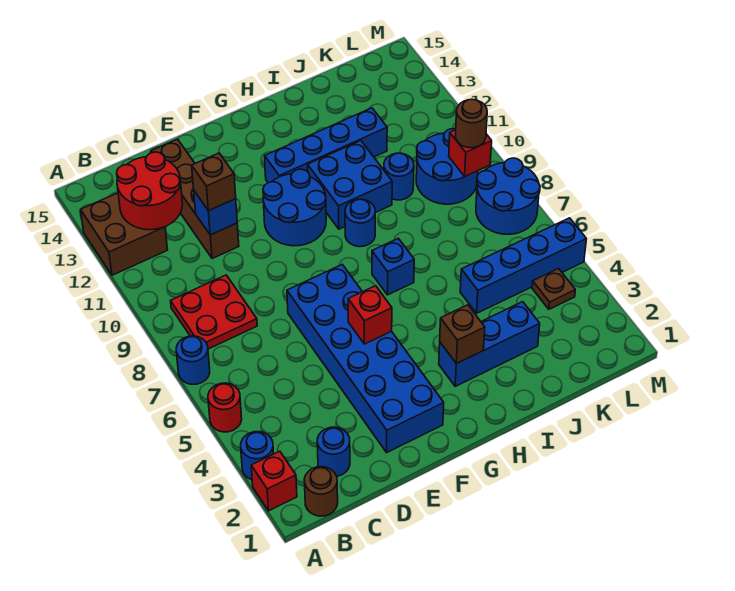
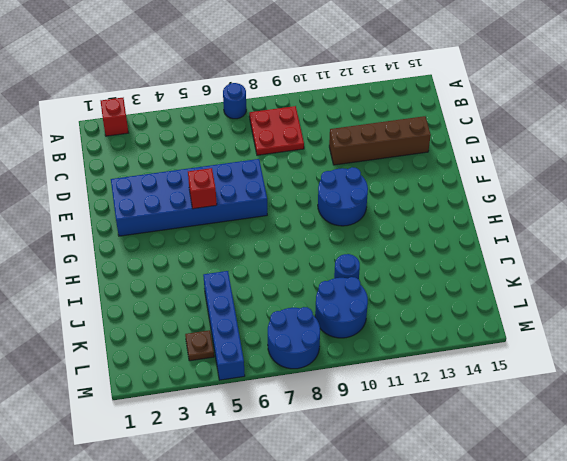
none -> blue 1x1 round brick [241,432,274,480]
none -> red 1x1 round brick [208,383,242,432]
none -> brown 2x2 brick [81,193,167,275]

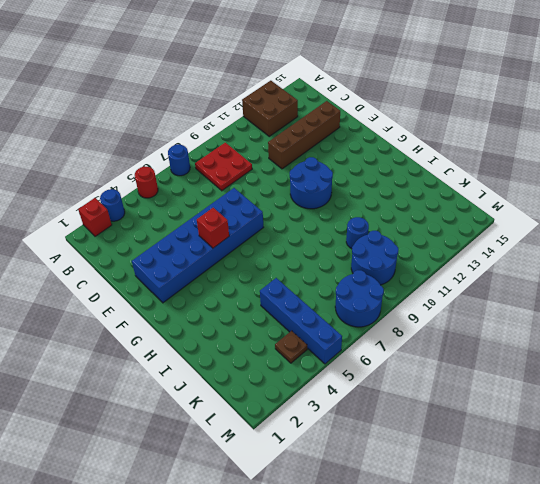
none -> brown 1x1 round brick [304,467,338,516]
none -> blue 1x1 round brick [317,427,350,476]
none -> blue 1x4 brick [265,108,387,183]

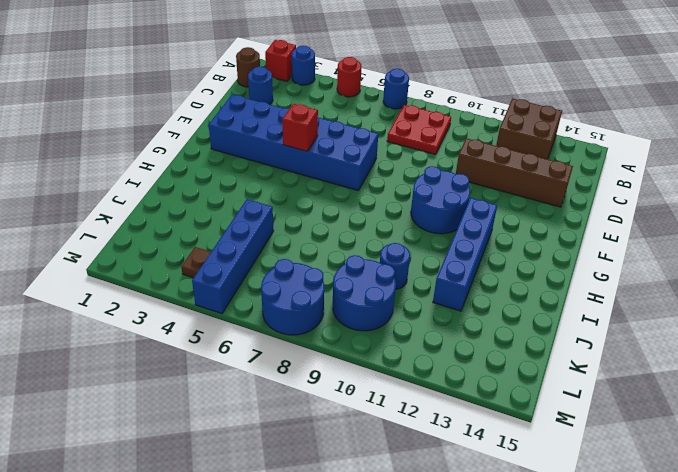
none -> blue 1x3 brick [439,302,540,386]
none -> blue 1x1 brick [372,238,414,295]
none -> blue 1x1 round brick [345,199,375,247]

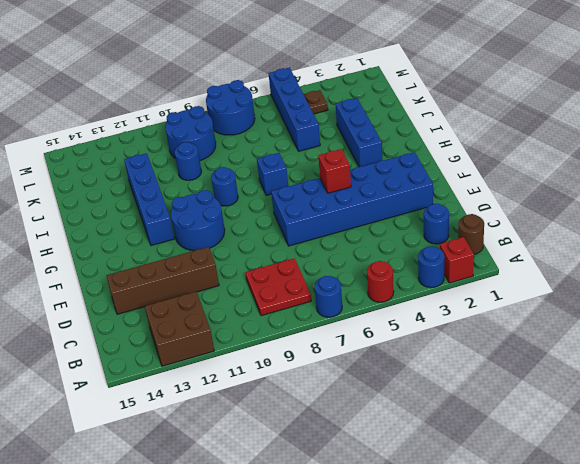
none -> blue 2x2 brick [308,141,392,229]
none -> red 2x2 round brick [117,152,183,230]
none -> blue 1x1 brick [194,191,237,235]

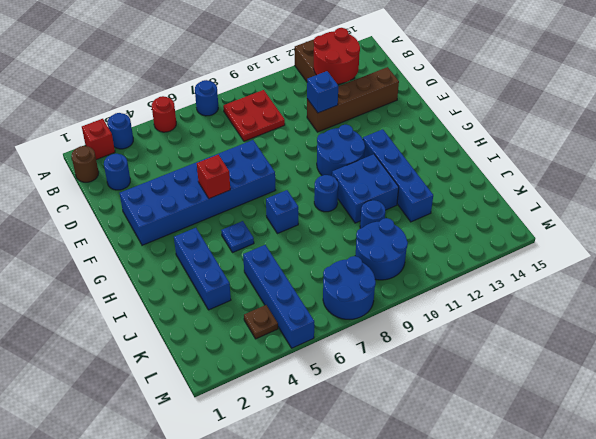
blue 1x1 plate [221,221,254,253] -> none
none -> brown 1x1 brick [440,305,485,364]
none -> red 1x1 brick [449,130,492,177]
none -> brown 1x1 brick [192,153,236,211]

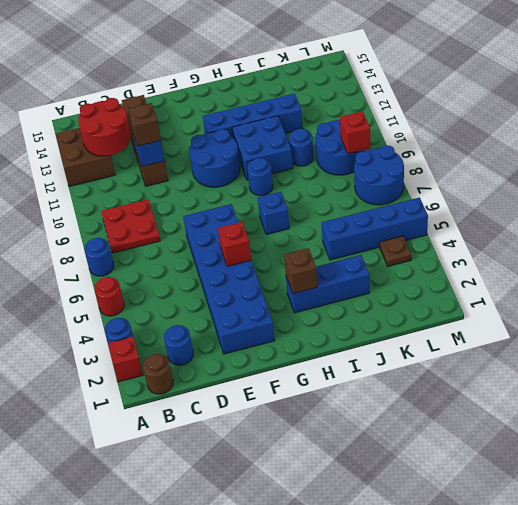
none -> brown 1x1 round brick [456,99,487,148]

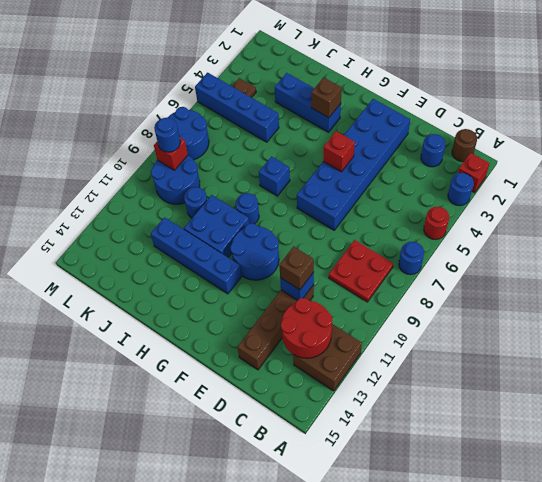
blue 1x1 round brick [154,118,180,152] -> brown 1x1 round brick [456,99,487,148]

